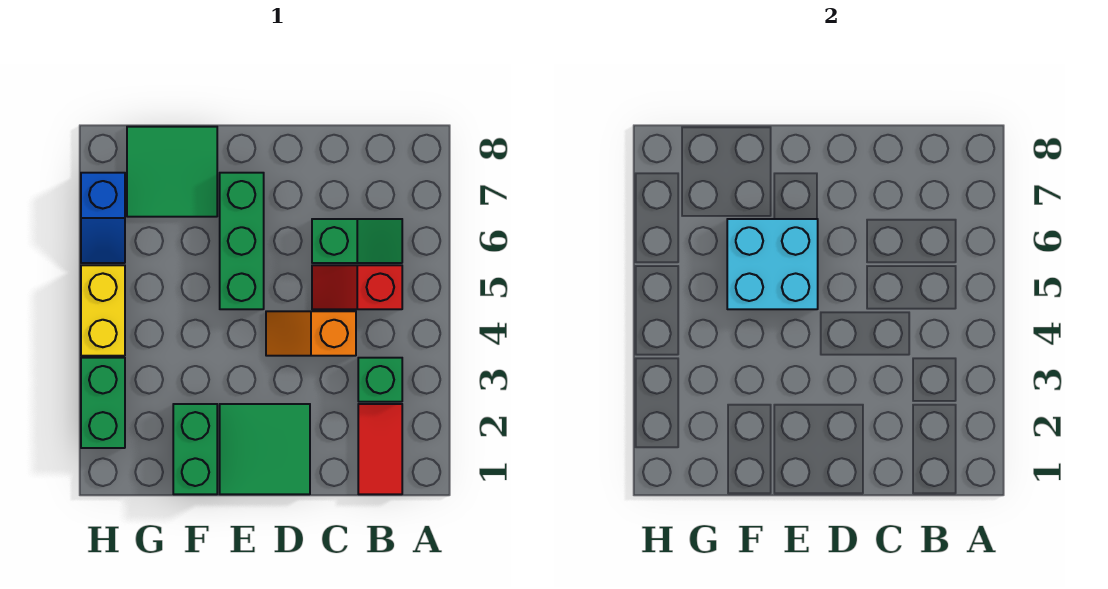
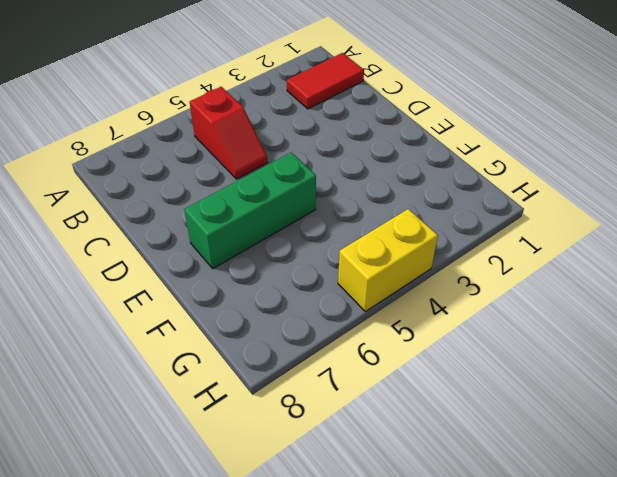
none -> green 1x1 brick [358,358,402,402]
none -> green 1x2 slope [312,219,402,263]
none -> orange 1x2 slope [266,311,356,356]

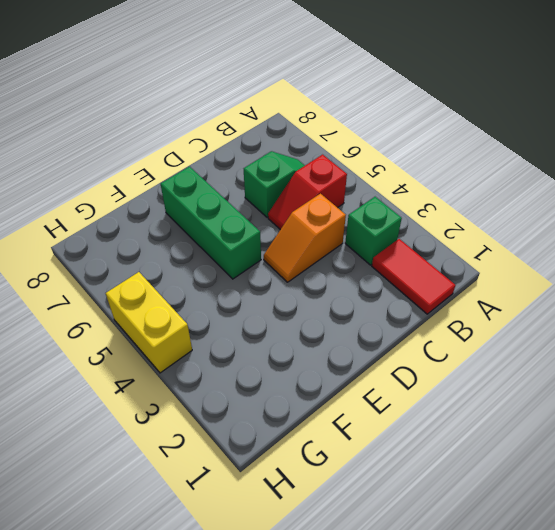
none -> green 2x2 tile [220,404,310,494]
none -> green 1x2 brick [173,404,217,494]
none -> green 2x2 tile [127,127,217,217]

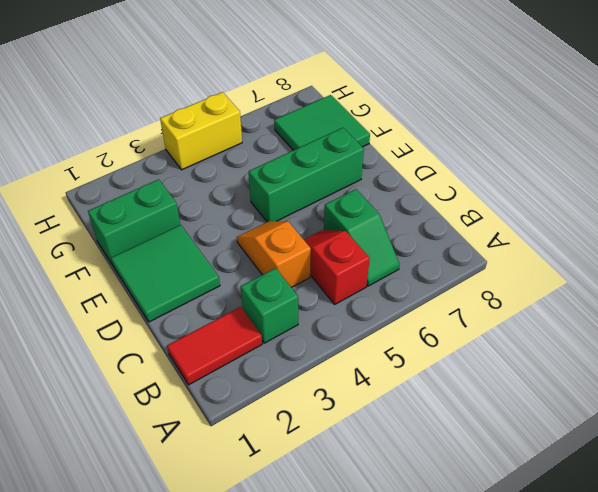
none -> green 1x2 brick [81,358,125,448]
none -> blue 1x2 slope [81,173,125,263]
none -> cyan 2x2 brick [727,219,818,309]

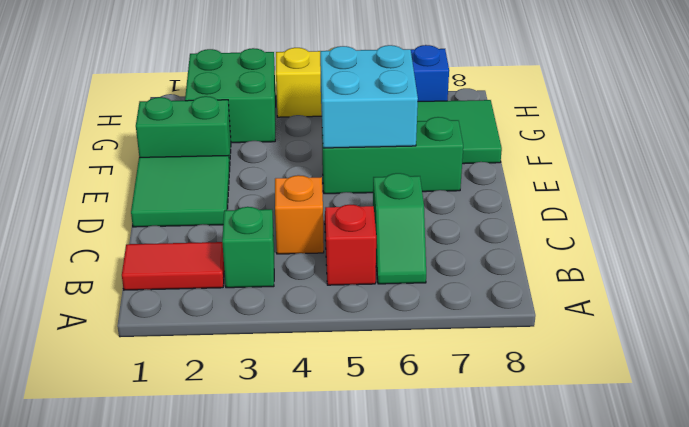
green 2x2 brick [185,48,276,143] -> green 1x2 brick [81,358,125,448]

